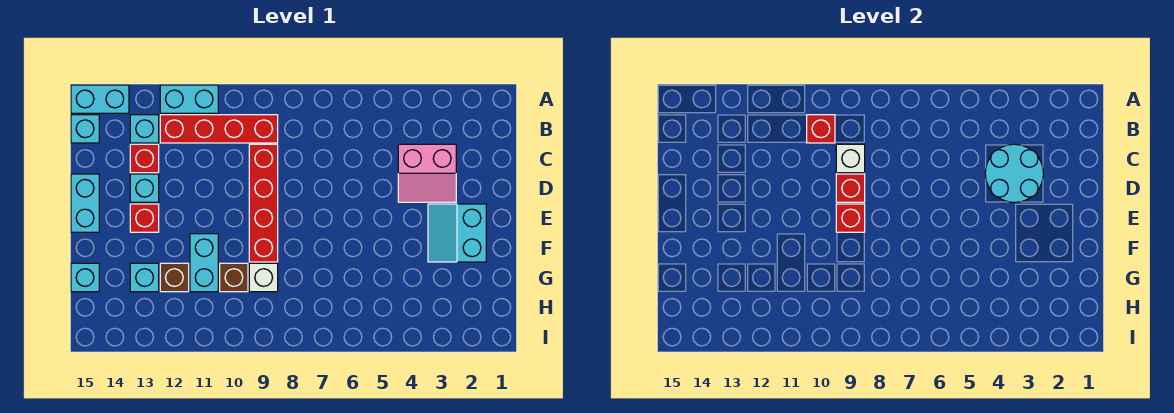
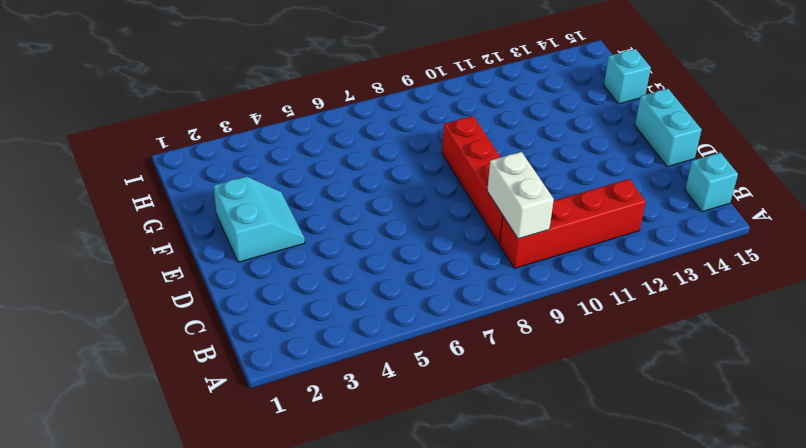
white 1x2 brick [487,152,554,239] -> white 1x1 brick [836,144,865,173]
none -> cyan 1x2 brick [160,85,218,113]
none -> cyan 1x2 brick [71,85,129,113]
none -> cyan 1x1 brick [130,115,159,143]

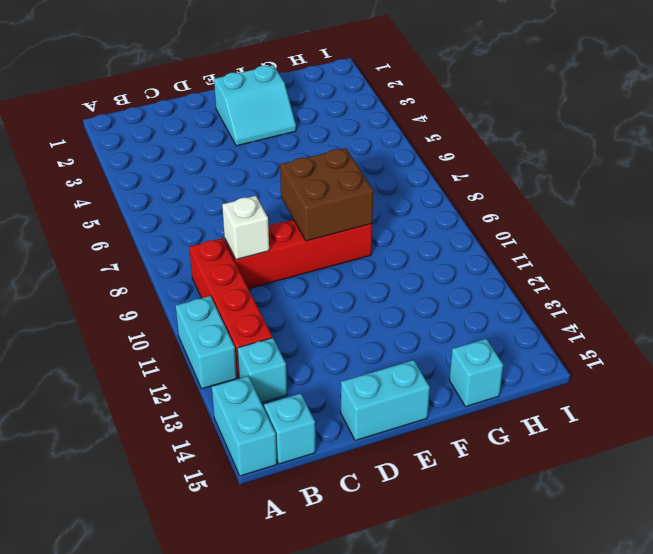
brown 2x2 brick [280,148,373,241] -> red 1x1 brick [836,204,865,232]
none -> pink 2x2 slope [398,144,456,202]
none -> red 1x1 brick [130,144,159,173]
none -> cyan 1x1 brick [130,174,159,202]

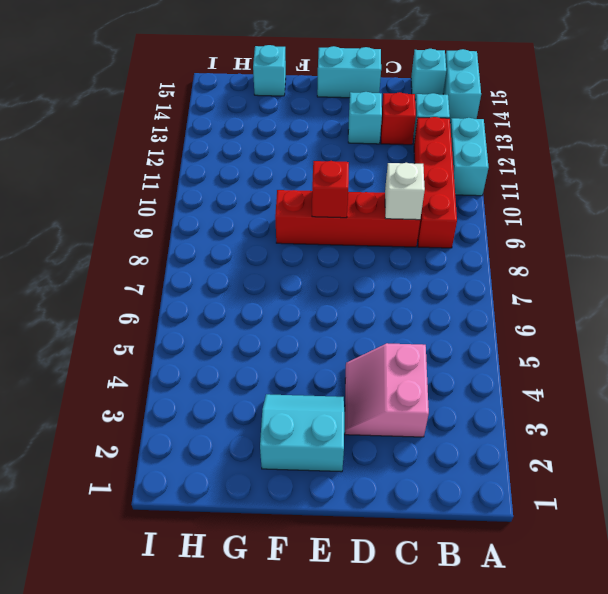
none -> red 1x1 brick [130,204,159,232]
none -> cyan 1x2 brick [190,234,218,292]
none -> white 1x1 brick [249,263,278,292]

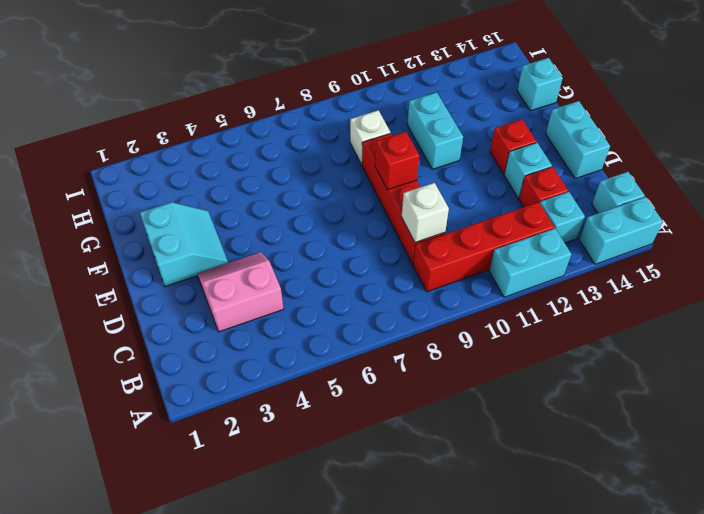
none -> brown 1x1 brick [220,263,248,292]
none -> brown 1x1 brick [160,263,189,292]
none -> cyan 1x1 brick [130,263,159,292]

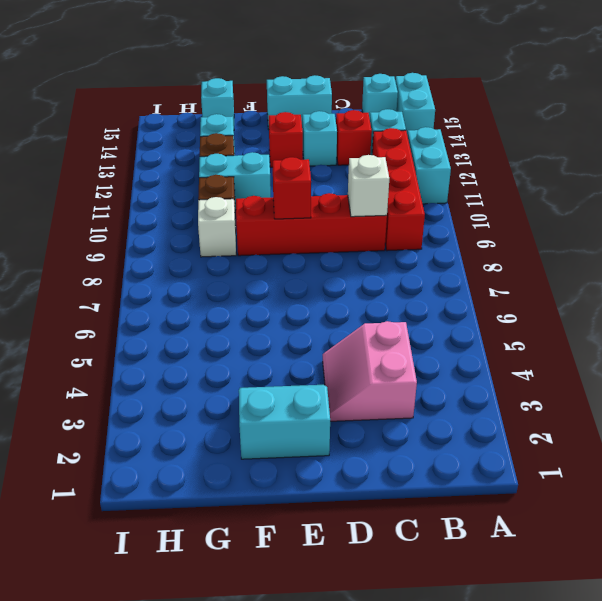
none -> red 1x1 brick [807,115,835,143]
none -> cyan 2x2 round brick [985,144,1043,202]
none -> red 1x1 brick [836,174,865,202]

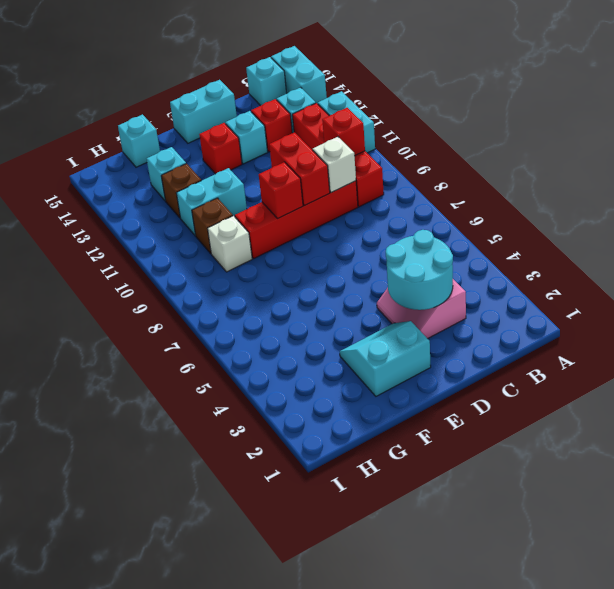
red 1x2 brick [269,132,330,205] -> red 1x1 brick [836,174,865,202]

